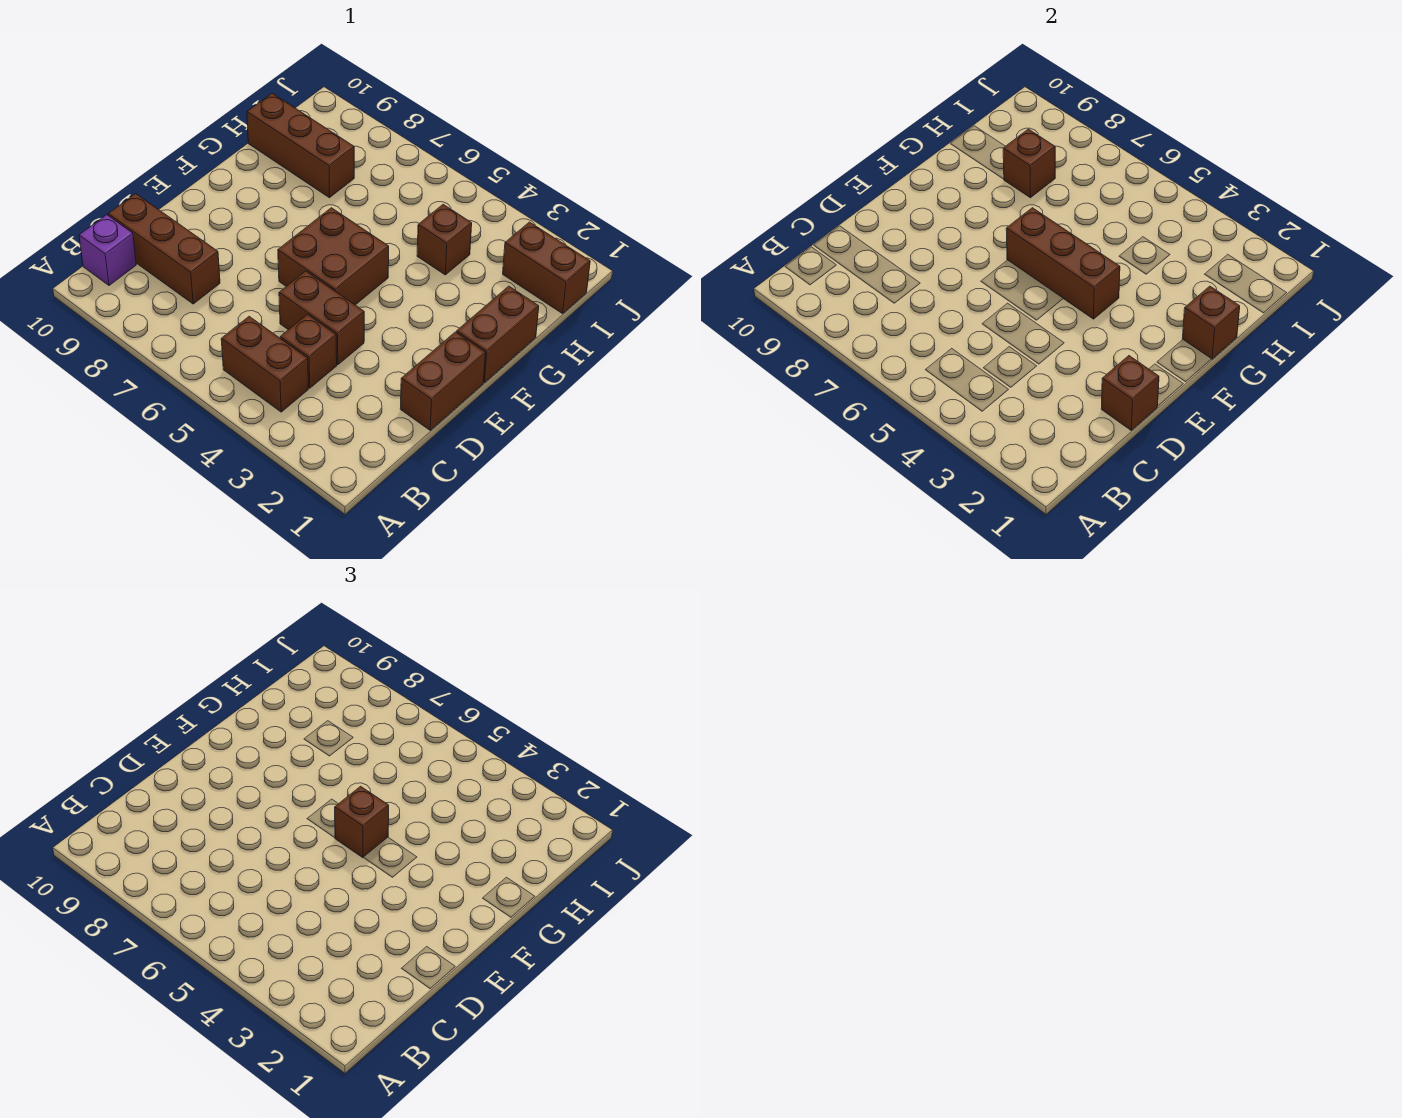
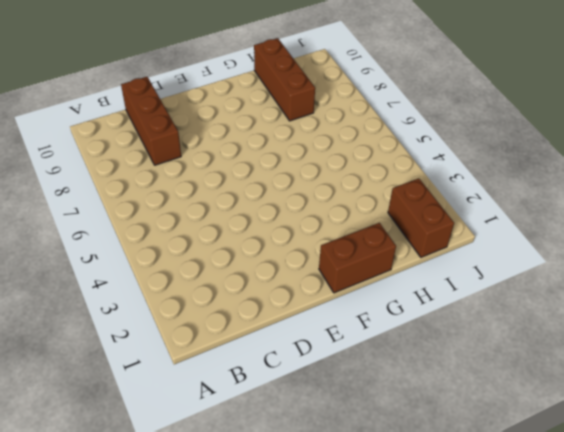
none -> brown 1x2 brick [221,317,308,412]
none -> purple 1x1 brick [79,215,136,285]
none -> brown 1x1 brick [280,315,337,388]

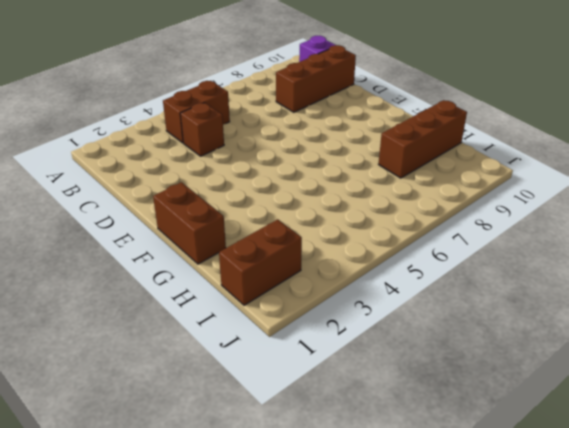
none -> brown 1x2 brick [400,332,485,430]
none -> brown 1x2 brick [279,271,364,365]
none -> brown 2x2 brick [278,208,389,305]

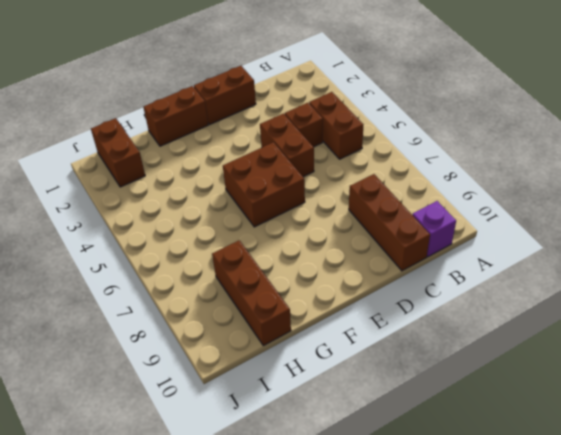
none -> brown 1x1 brick [417,204,472,275]
none -> brown 1x1 brick [1101,356,1159,430]
none -> brown 1x3 brick [1006,208,1120,319]

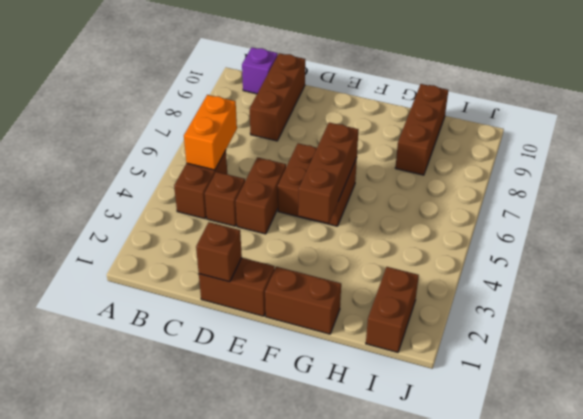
orange 1x2 brick [184,95,237,170] -> none
none -> brown 1x1 brick [417,204,472,275]
none -> brown 1x1 brick [1182,286,1240,359]
none -> brown 1x1 brick [1003,129,1055,198]

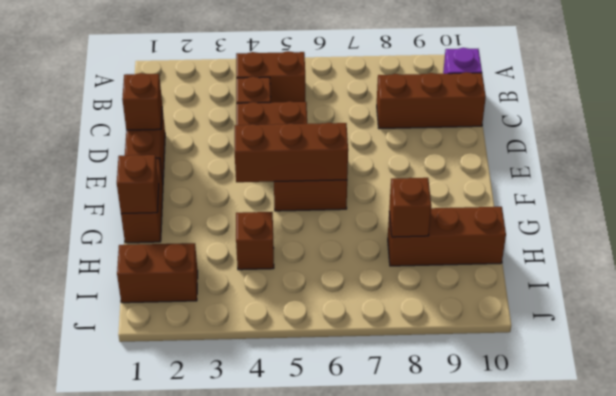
none -> brown 1x1 brick [335,786,389,858]

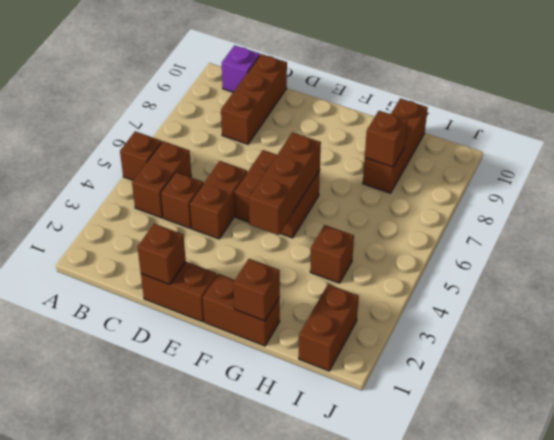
brown 1x1 brick [120,131,162,180] -> brown 1x1 brick moved to [335,786,389,858]

